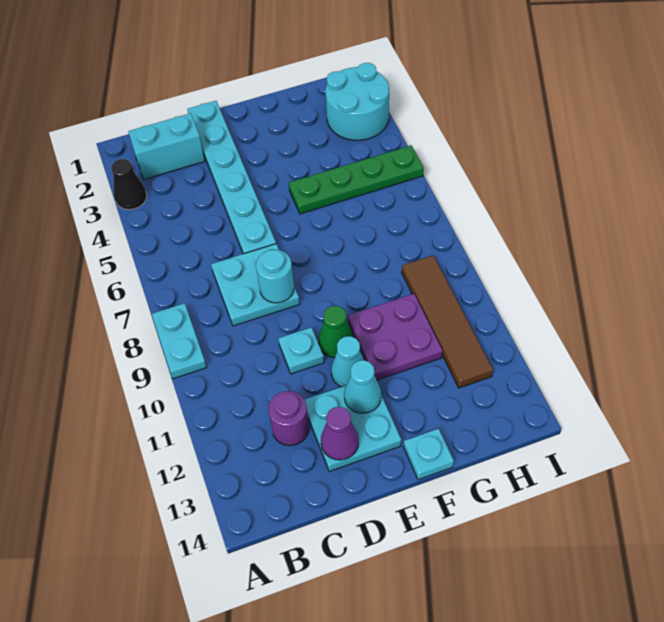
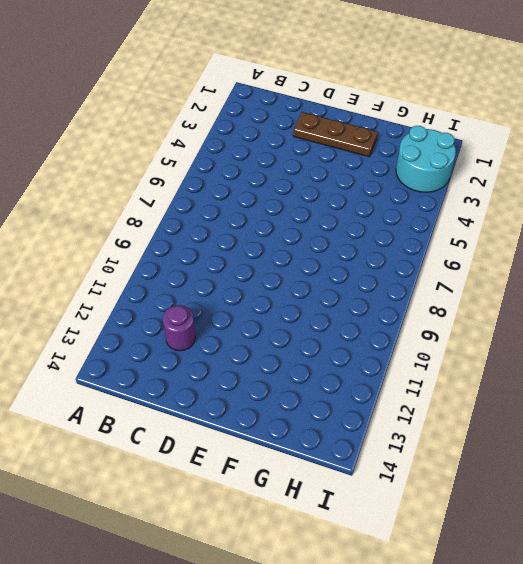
brown 1x3 plate [293,112,378,157] -> cyan 1x6 plate [188,101,276,254]
none -> black 1x1 cone [111,159,147,210]
none -> cyan 1x2 plate [152,303,207,379]
none -> cyan 1x2 brick [128,113,205,179]

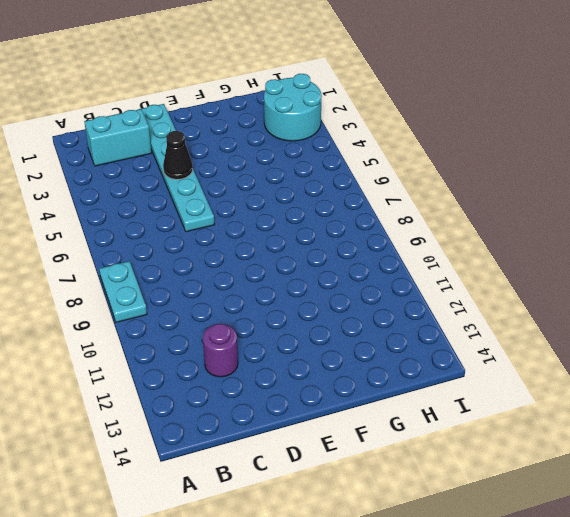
black 1x1 cone [163,131,193,179] -> black 1x1 cone moved to [111,159,147,210]
none -> cyan 2x2 plate [211,244,300,326]
none -> cyan 1x1 plate [278,327,324,374]
none -> cyan 2x2 plate [305,386,401,472]

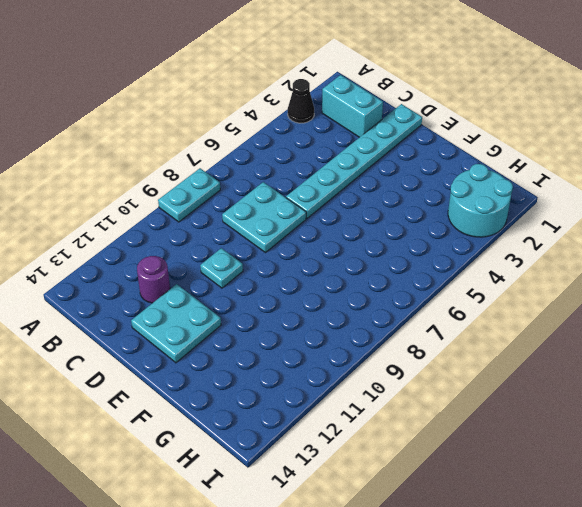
none -> green 1x1 cone [319,306,353,358]
none -> cyan 1x1 cone [331,336,364,387]
none -> green 1x4 plate [289,145,424,214]

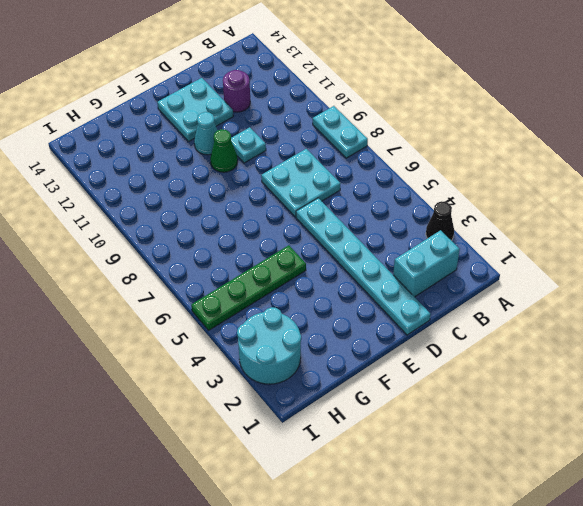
none -> purple 2x2 plate [348,294,443,380]
none -> cyan 1x1 plate [404,429,454,480]
none -> brown 1x4 tile [402,255,493,388]

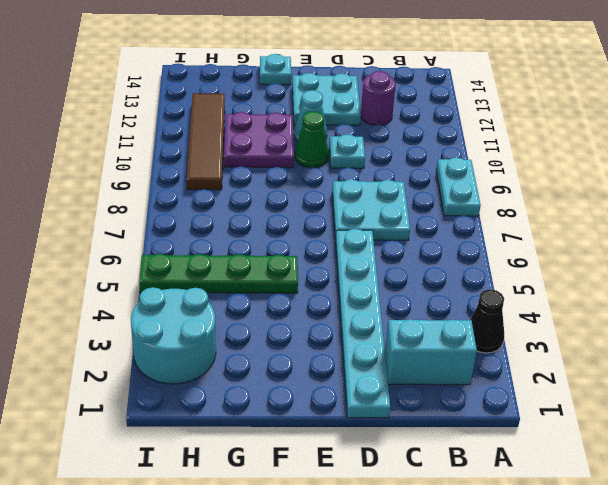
none -> cyan 1x1 round brick [256,250,294,303]
none -> purple 1x1 cone [321,407,359,460]
none -> cyan 1x1 cone [344,360,381,413]

